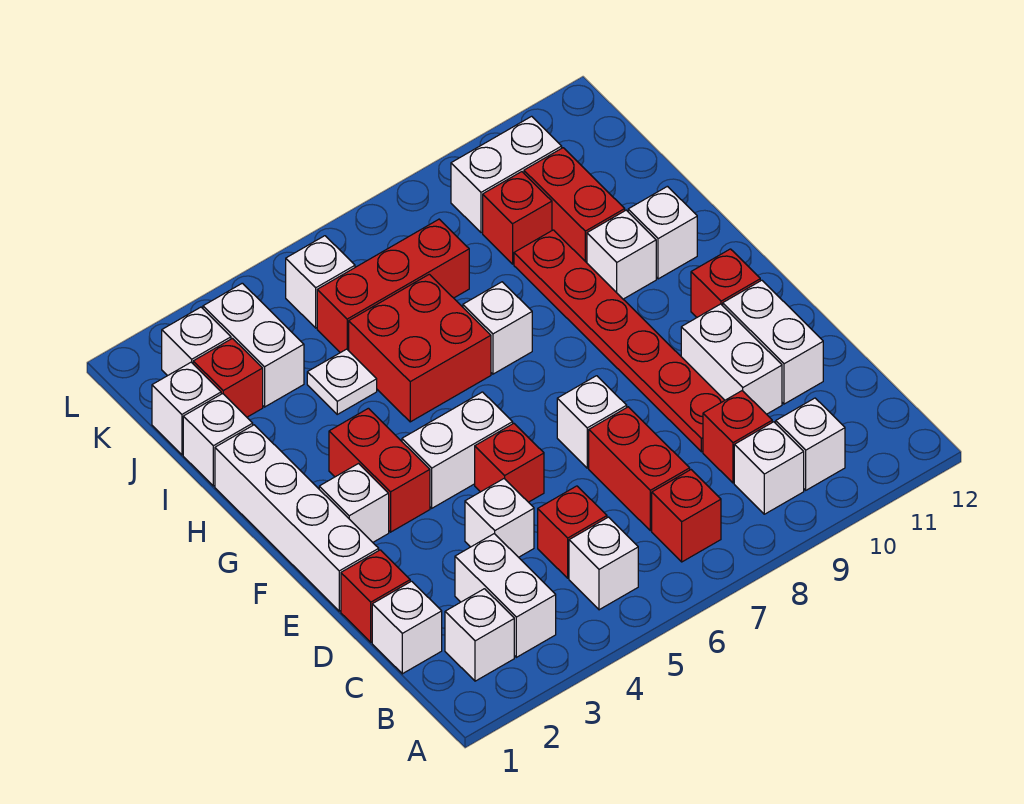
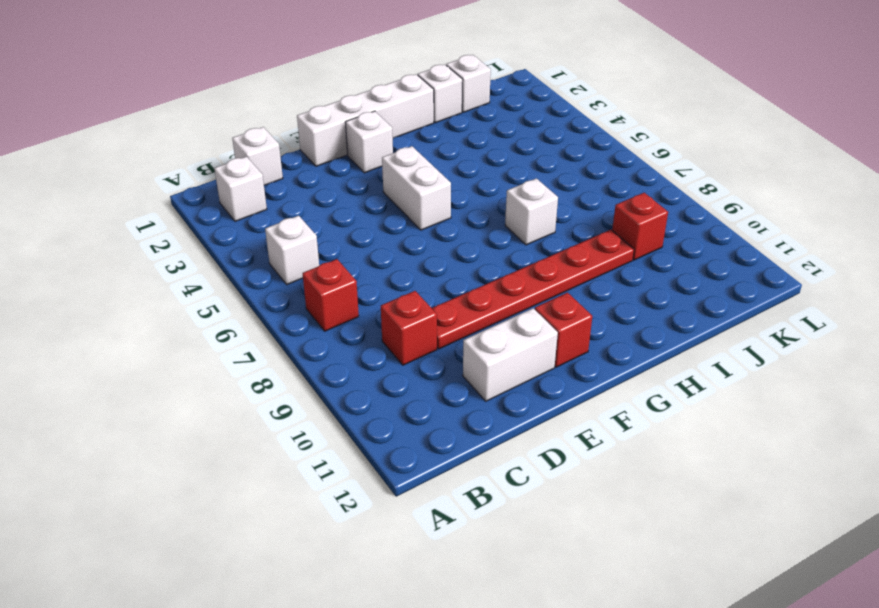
none -> white 1x2 brick [455,534,556,657]
none -> white 1x1 brick [734,422,804,514]
none -> white 1x1 brick [776,398,845,490]
none -> red 1x1 brick [538,486,607,578]

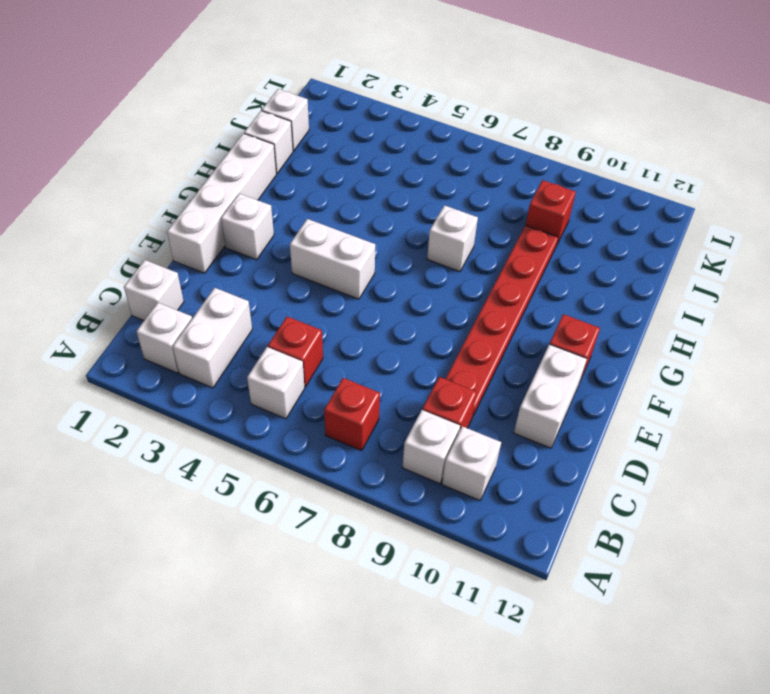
none -> red 1x2 brick [589,407,690,531]
none -> red 1x1 brick [341,550,410,642]
none -> white 1x1 brick [465,479,534,557]
none -> white 1x2 brick [681,304,782,414]

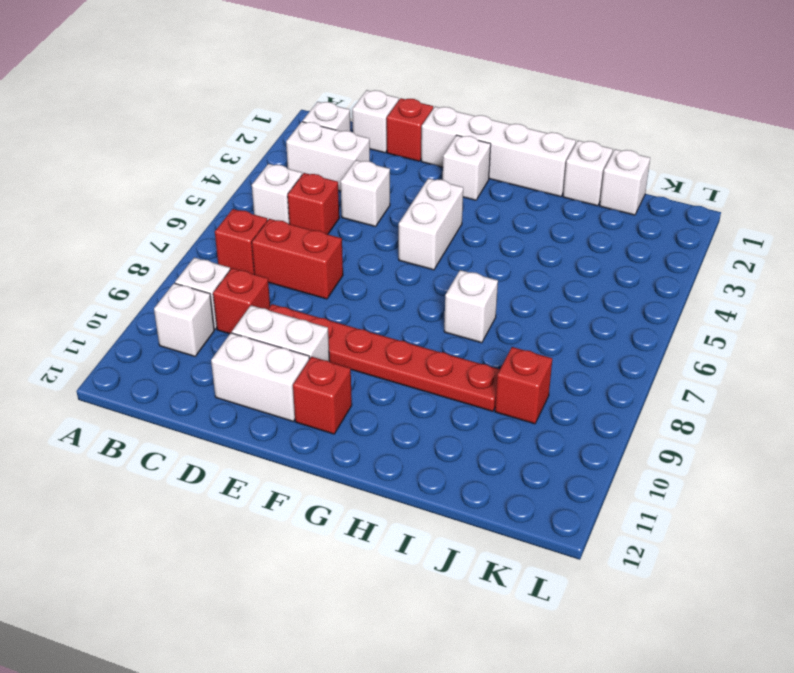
none -> red 1x1 brick [475,423,544,502]
none -> white 1x1 brick [557,376,627,468]
none -> red 1x2 brick [329,408,430,532]
none -> red 2x2 brick [349,274,491,422]

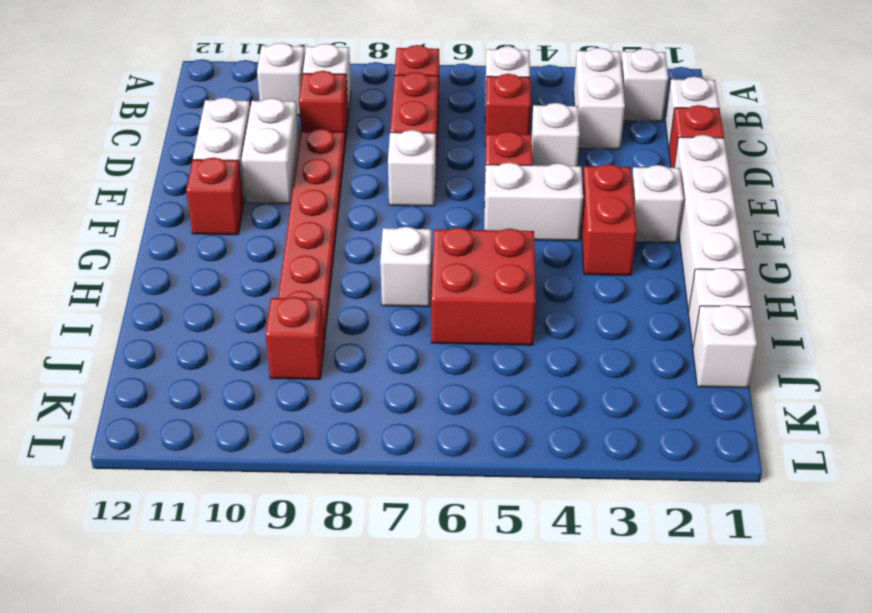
none -> white 1x1 brick [587,210,656,299]
none -> white 1x1 brick [628,186,697,279]
none -> white 1x1 plate [307,349,377,414]
none -> red 1x2 brick [524,148,625,263]

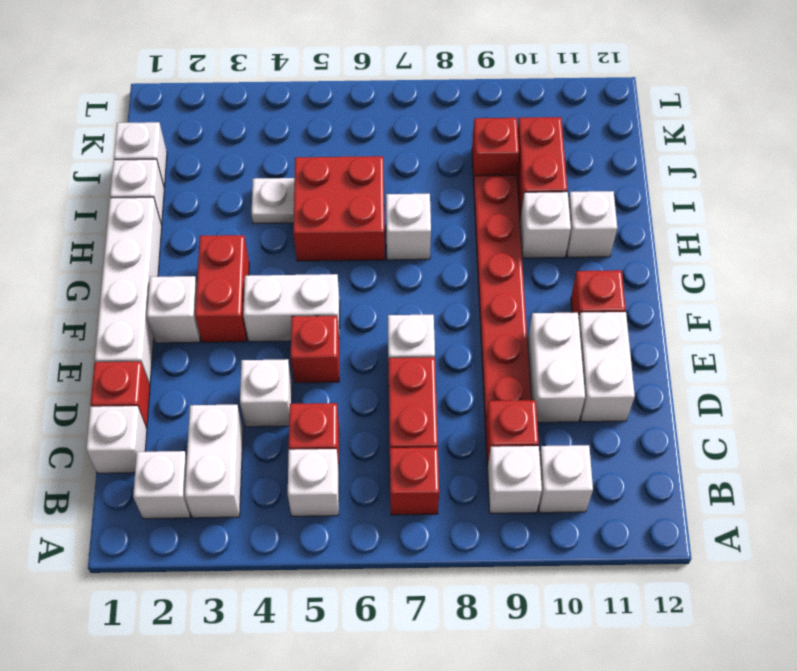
none -> red 1x1 brick [193,338,263,417]
none -> white 1x2 brick [203,283,304,407]
none -> red 1x3 brick [317,219,469,353]
none -> white 1x1 brick [162,307,231,376]

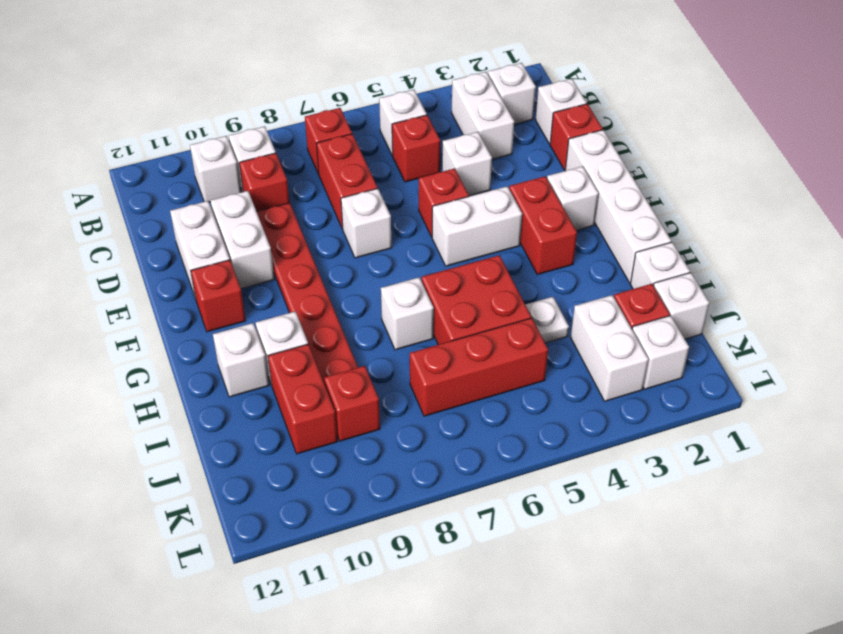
none -> white 1x1 brick [286,236,355,328]
none -> white 1x2 brick [451,116,562,233]

